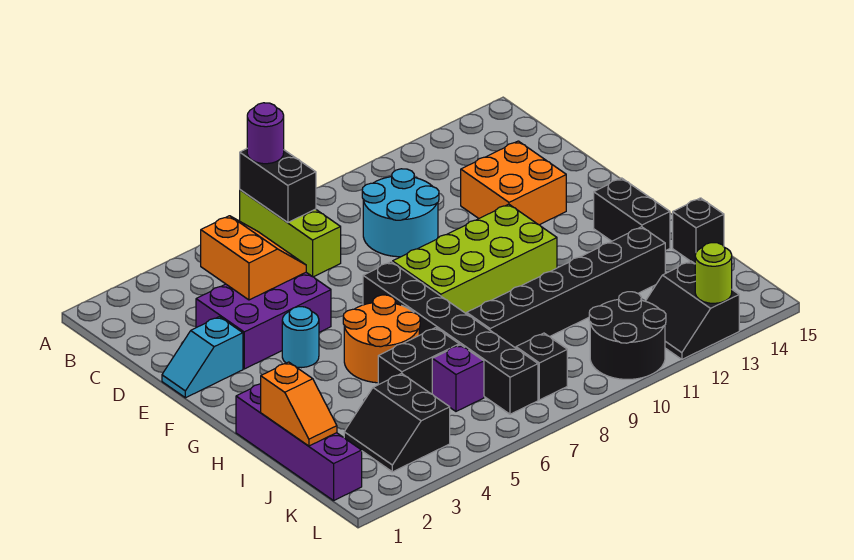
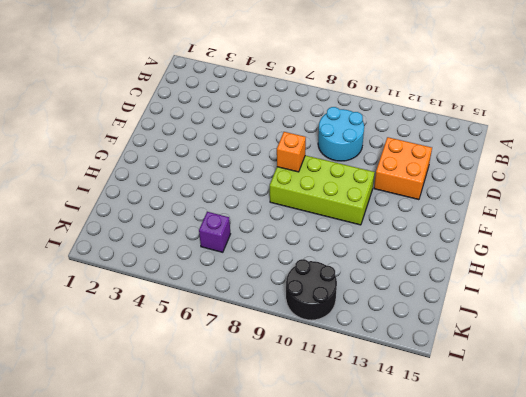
orange 1x1 brick [277,132,306,172] -> none
none -> lime 1x3 brick [240,190,341,277]
none -> purple 2x3 brick [196,273,331,369]
none -> cyan 1x2 slope [162,317,243,398]

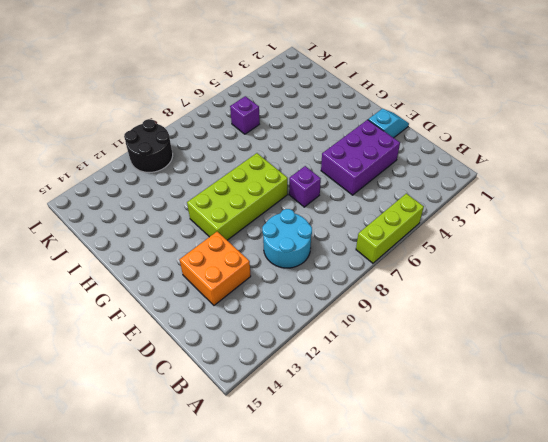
lime 1x3 brick [356,193,424,263] -> lime 1x3 brick turned to [240,190,341,277]
purple 1x1 brick [289,166,321,207] -> none
none -> cyan 1x1 round brick [282,307,319,368]
none -> black 1x6 brick [363,262,538,414]
none -> orange 2x2 round brick [343,295,420,383]

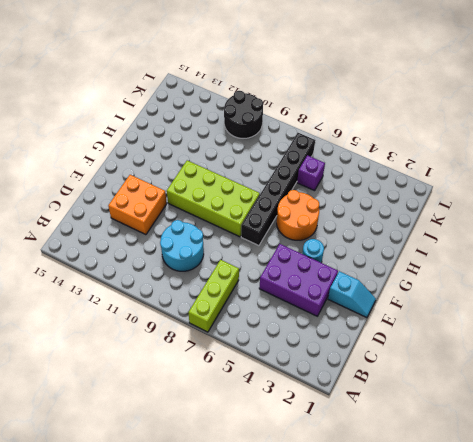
none -> black 1x2 brick [594,178,670,251]
none -> purple 1x4 brick [236,384,362,501]
none -> black 1x2 brick [378,328,459,394]

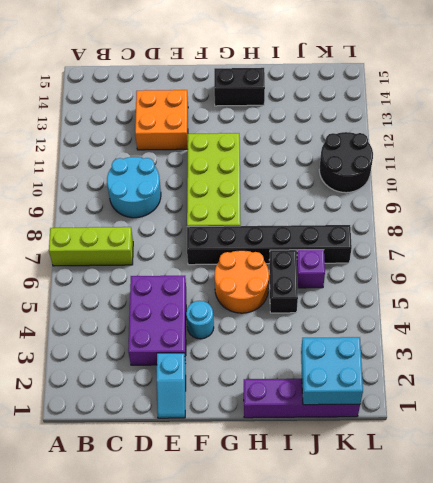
cyan 2x2 brick [301,337,363,405] -> orange 1x2 slope [261,362,337,446]
none -> black 1x6 brick [467,227,665,348]
none -> black 1x1 brick [673,198,724,264]
none -> black 2x2 slope [344,374,450,472]

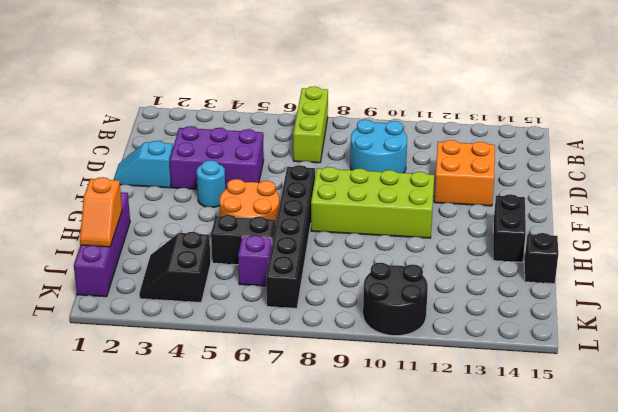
none -> black 1x6 brick [467,227,665,348]
none -> black 1x1 brick [516,333,567,400]
none -> black 2x2 slope [646,261,739,359]

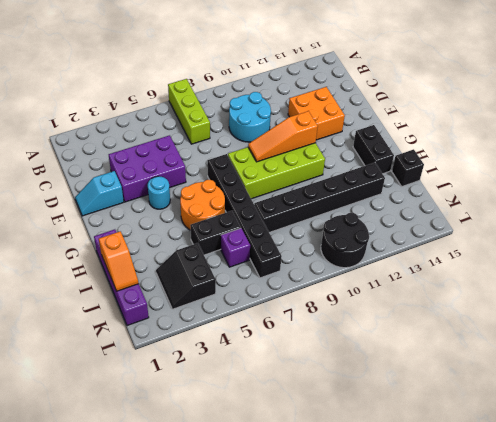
orange 1x3 slope [248,111,318,162] -> none
none -> black 1x1 brick [516,333,567,400]
none -> black 2x2 slope [646,261,739,359]
none -> black 1x2 brick [240,149,316,223]

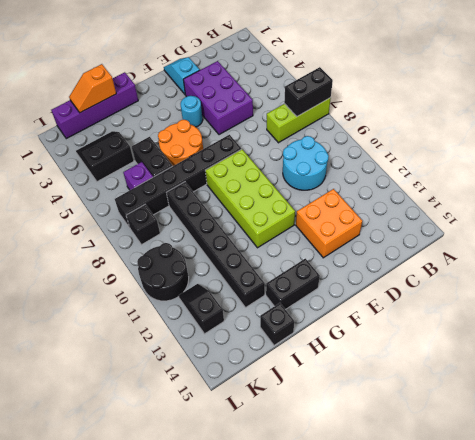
black 1x2 slope [179,284,224,334] -> black 2x2 slope [646,261,739,359]
none -> orange 2x2 slope [201,216,306,300]
none -> lime 1x1 round brick [695,243,732,303]
none -> purple 1x1 round brick [247,103,284,164]

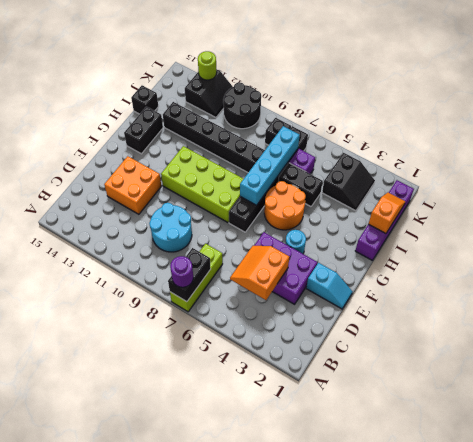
cyan 1x4 brick [240,126,300,205] -> none

